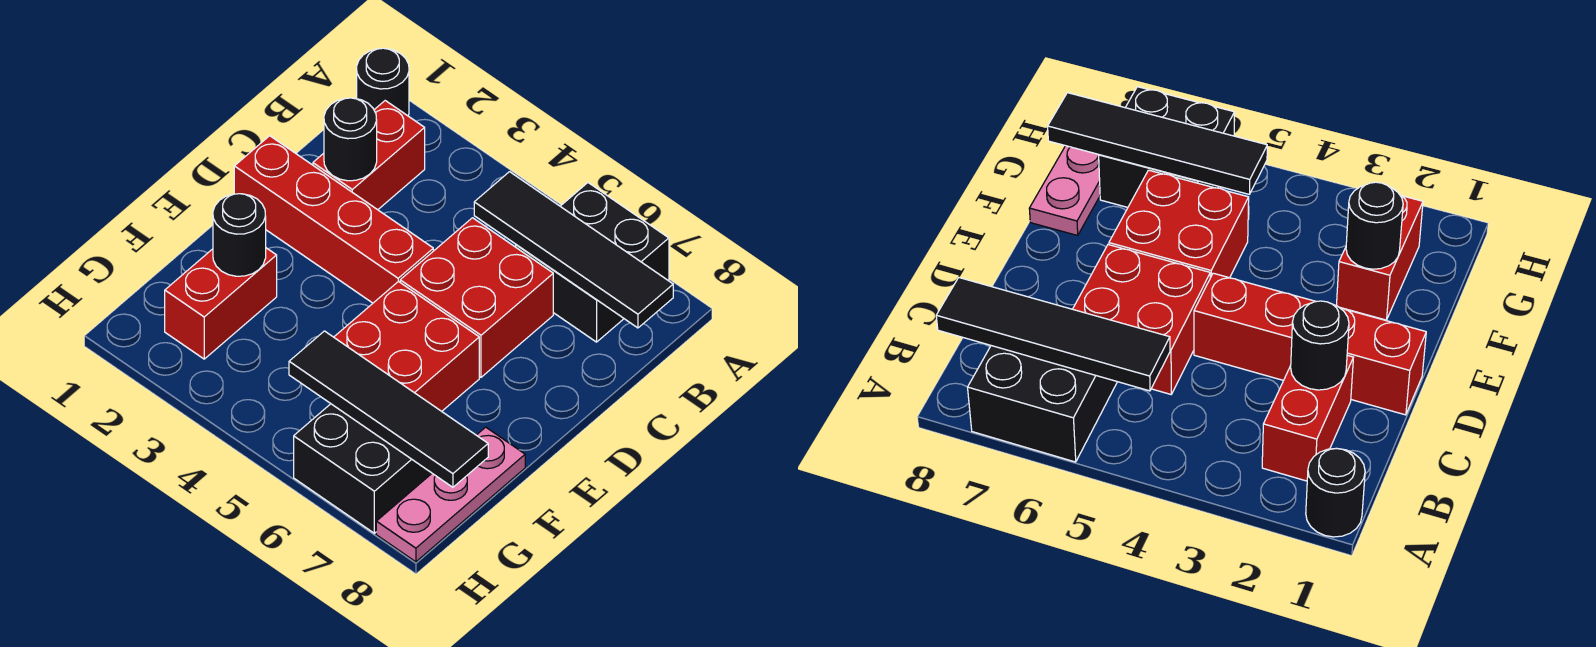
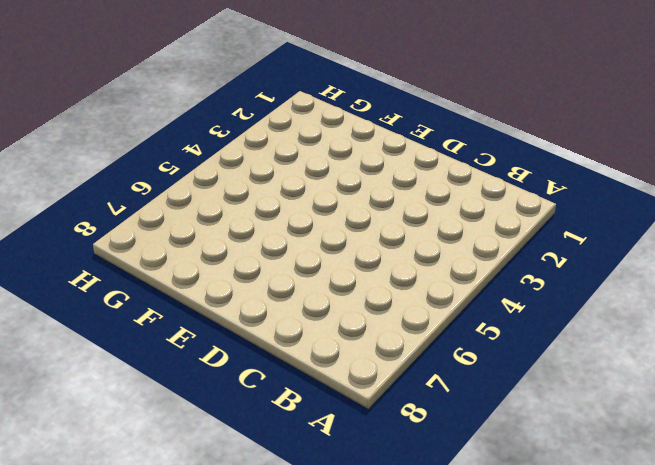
none -> black 1x1 round brick [357,48,409,116]
none -> black 2x2 brick [516,183,669,342]
none -> red 1x2 brick [313,101,425,210]

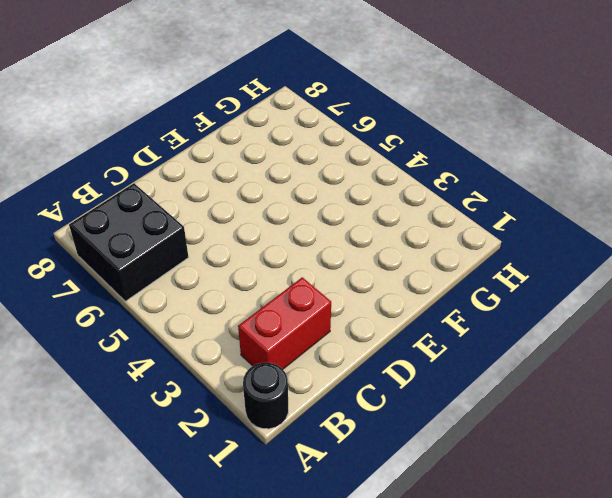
none -> red 2x2 brick [400,218,553,377]
none -> red 1x4 brick [234,136,433,303]
none -> red 2x2 brick [334,281,479,411]

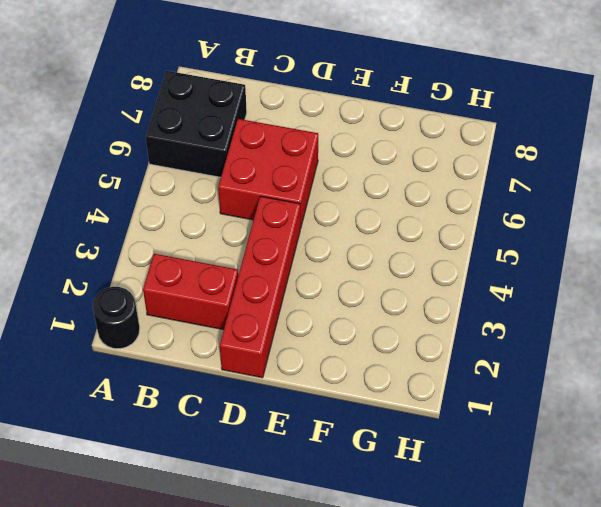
none -> red 2x2 brick [334,281,479,411]
none -> red 1x2 brick [165,248,277,359]
none -> pink 1x3 plate [376,427,525,562]

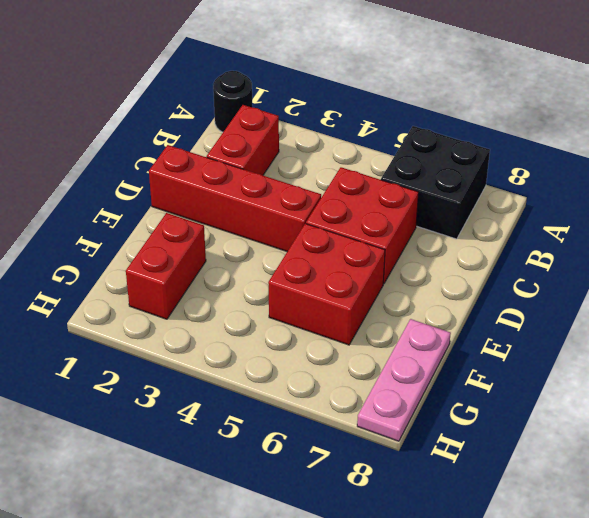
none -> black 2x2 brick [294,404,432,533]
none -> black 1x4 tile [474,172,673,328]
none -> black 1x1 round brick [324,98,377,181]

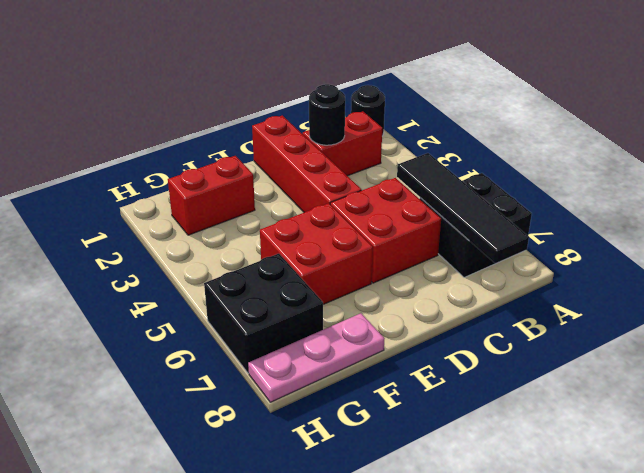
none -> black 1x1 round brick [213,194,266,276]
none -> black 1x4 tile [289,331,488,487]

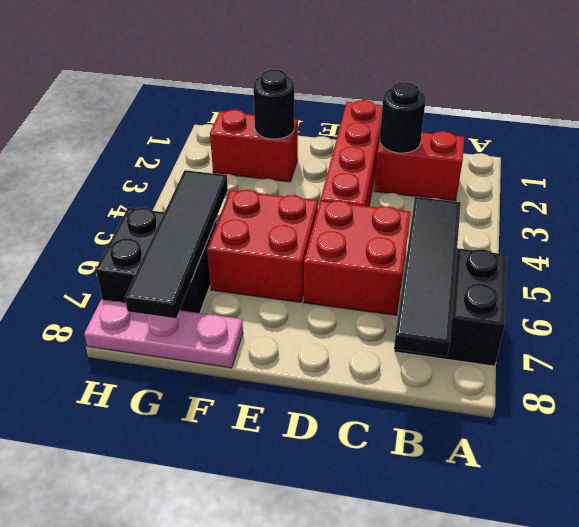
none -> black 1x1 round brick [357,48,409,116]

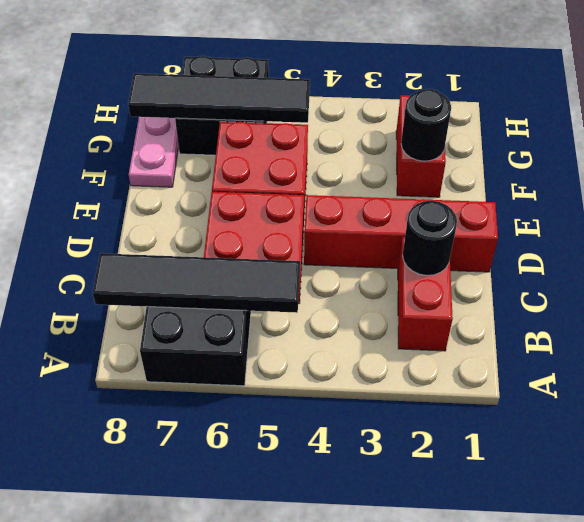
none -> black 1x1 round brick [357,48,409,116]

